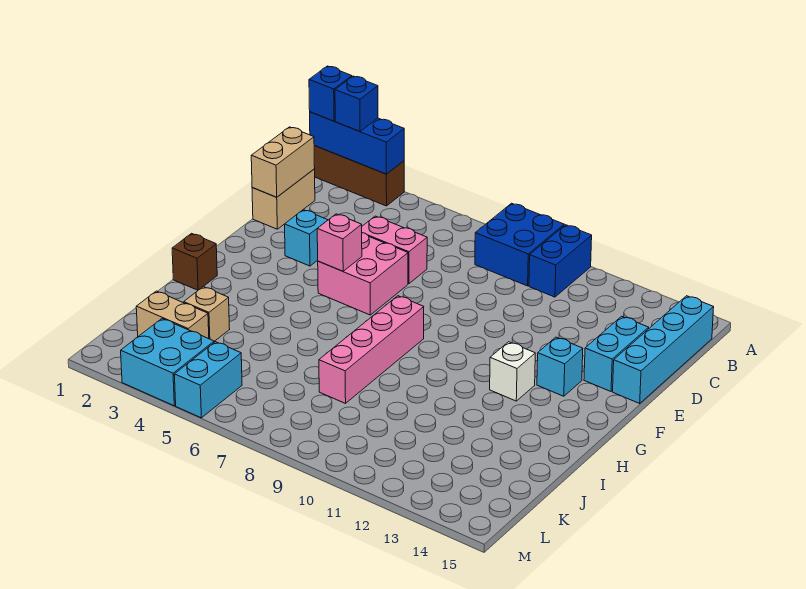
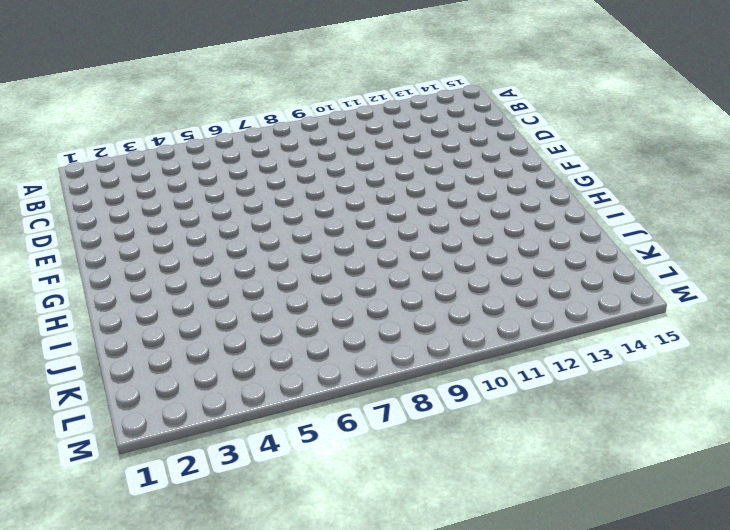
none -> brown 1x3 brick [314,146,404,206]
none -> blue 2x2 brick [475,203,564,286]
none -> blue 1x2 brick [529,225,592,297]

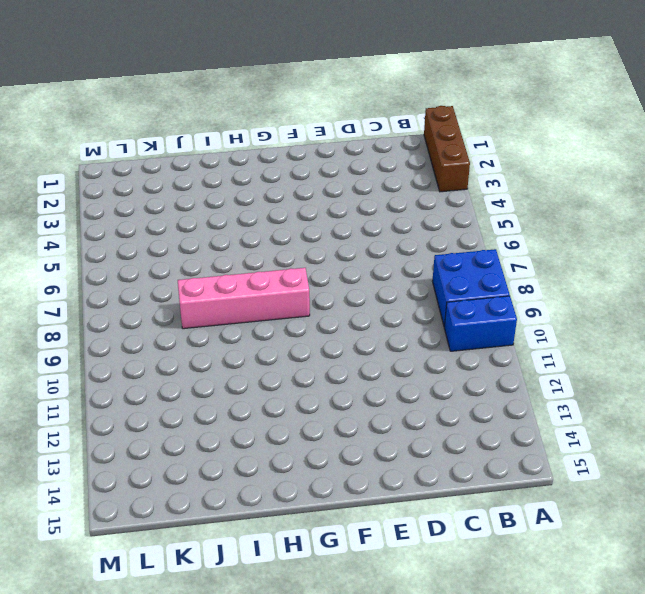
none -> cyan 1x4 brick [613,296,714,403]
none -> tan 1x2 brick [252,169,315,229]
none -> pink 1x2 brick [362,216,427,284]

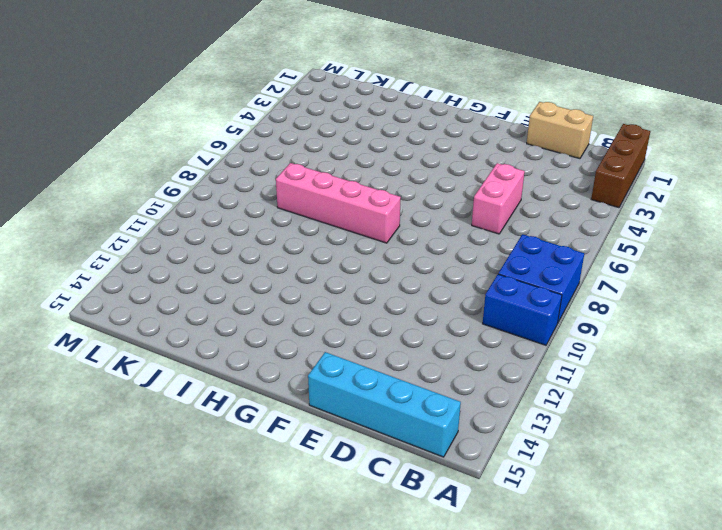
none -> cyan 1x2 brick [584,316,649,391]
none -> cyan 1x1 brick [285,210,327,266]
none -> pink 2x2 brick [318,233,408,315]

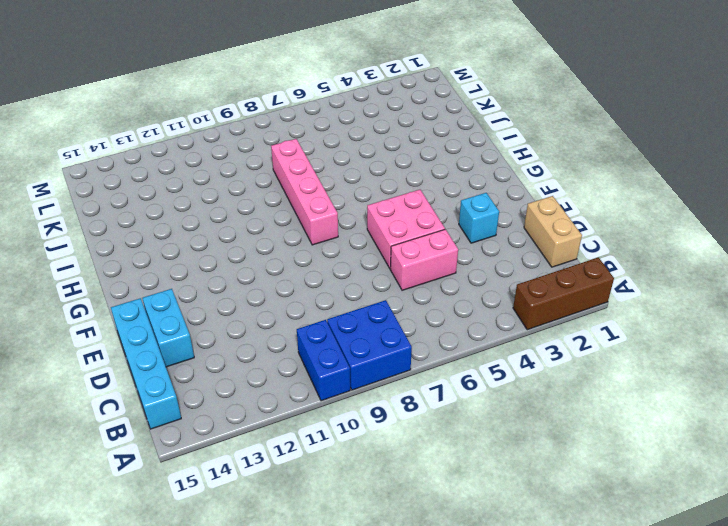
none -> cyan 1x1 brick [537,337,583,396]
none -> white 1x1 brick [490,342,535,401]
none -> brown 1x1 brick [172,233,217,290]

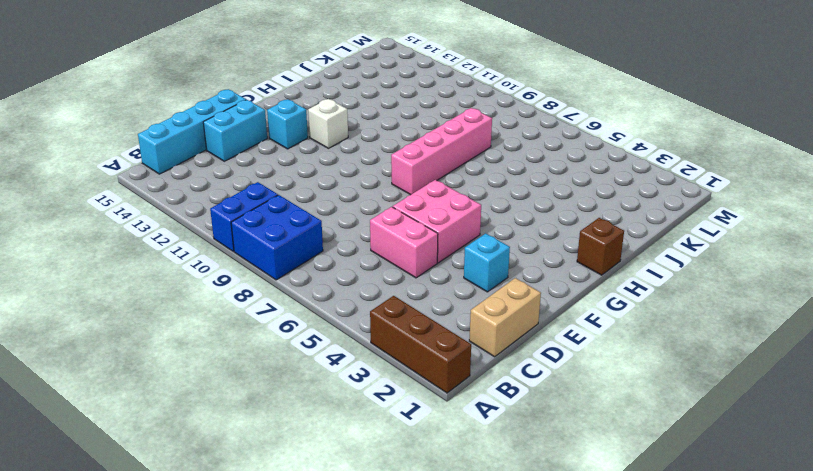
none -> tan 1x1 brick [184,287,230,341]
none -> tan 1x2 brick [136,291,209,339]
none -> cyan 2x2 brick [121,319,214,406]

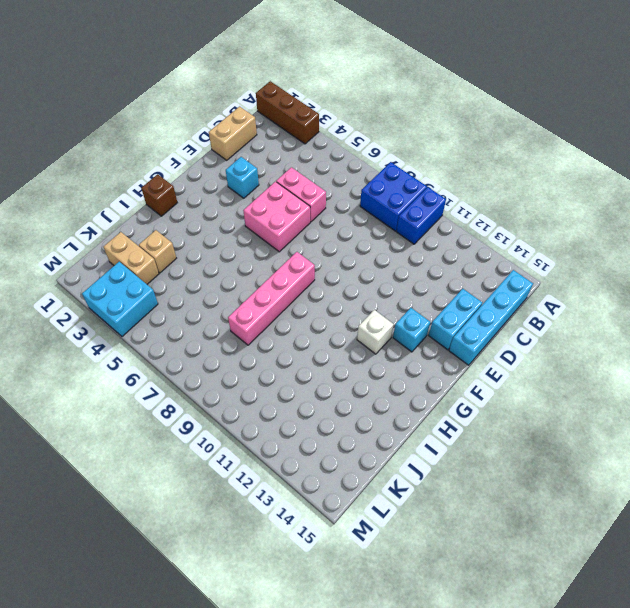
none -> cyan 1x2 brick [174,342,242,418]
none -> blue 1x3 brick [310,112,404,174]
none -> tan 1x2 brick [251,127,315,197]

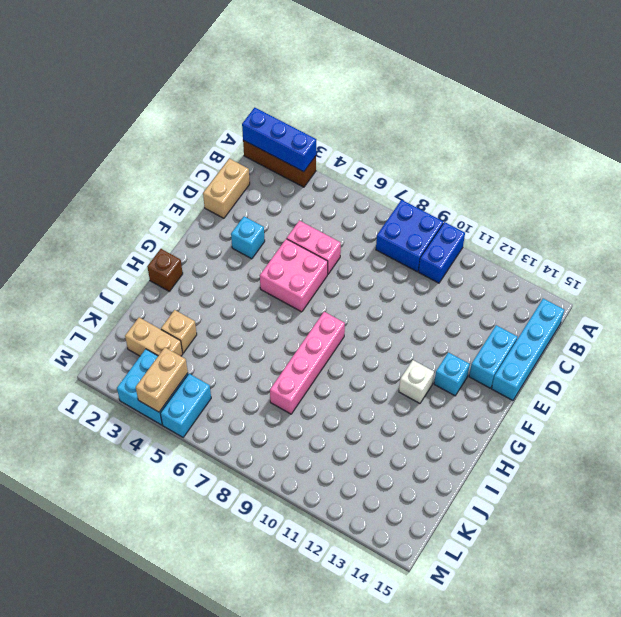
tan 1x2 brick [136,348,188,412] -> tan 1x2 brick moved to [251,127,315,197]
none -> pink 1x1 brick [317,214,362,271]
none -> blue 1x1 brick [309,66,352,121]
none -> blue 1x1 brick [335,76,378,131]

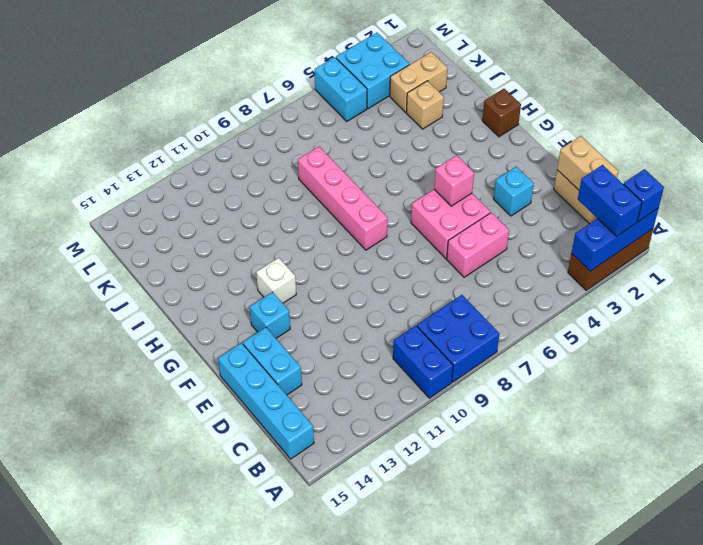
blue 1x2 brick [578,165,642,236] -> blue 1x1 brick [335,76,378,131]

